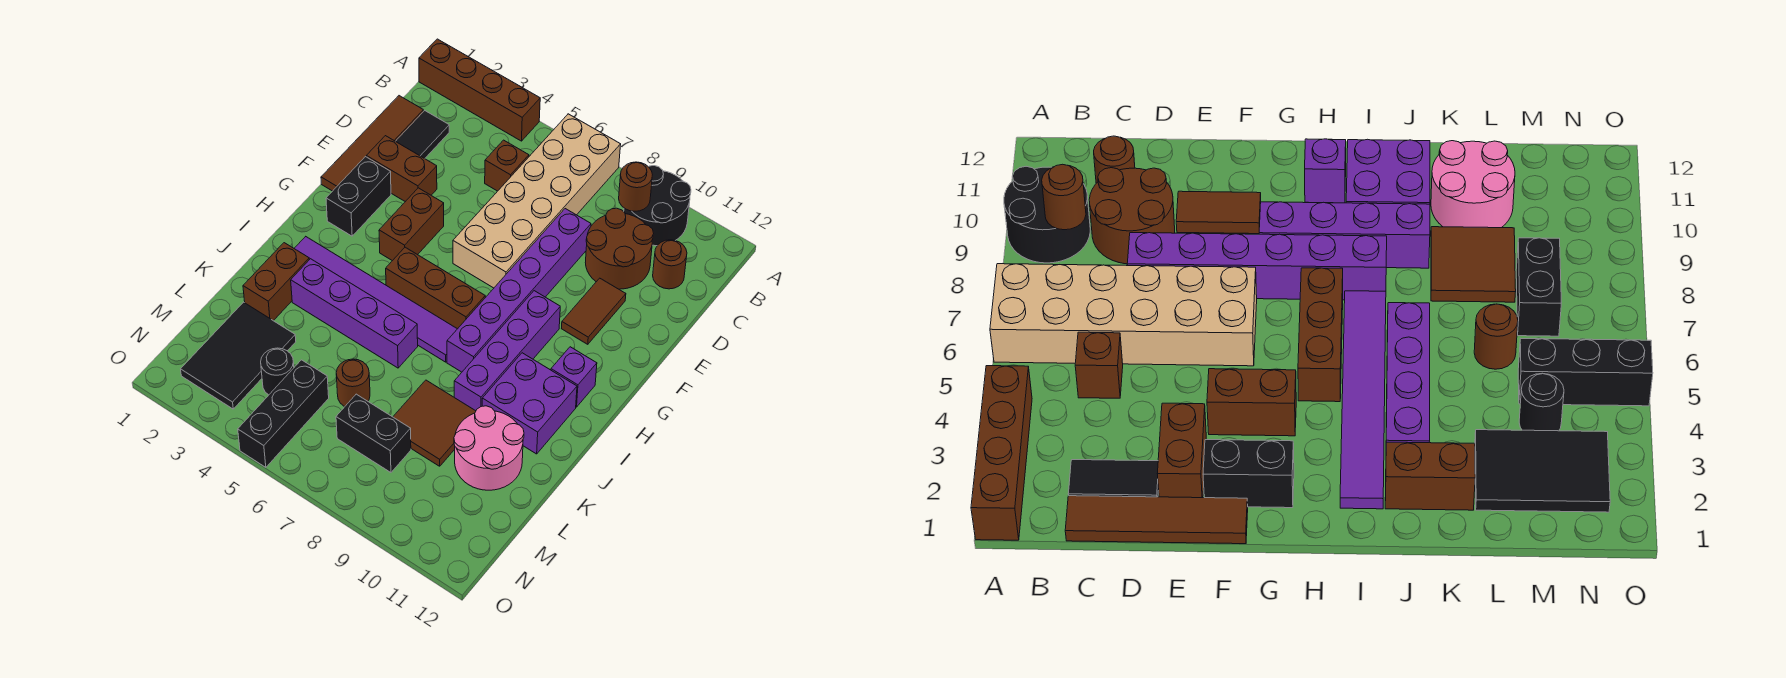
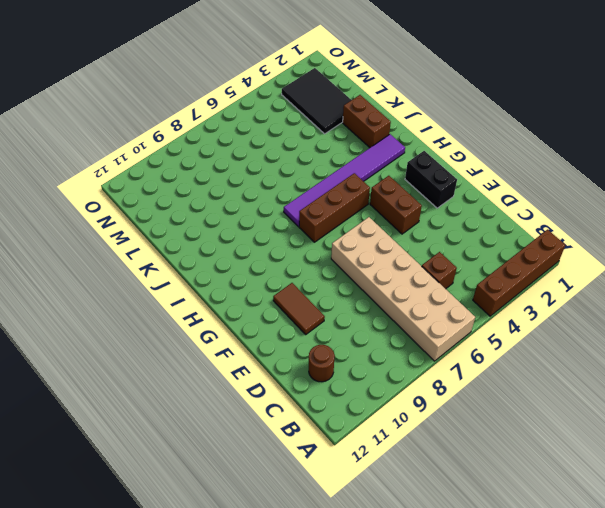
none -> black 2x2 round brick [624,166,691,246]
none -> brown 1x4 tile [321,96,423,191]
none -> black 1x2 tile [396,111,449,159]

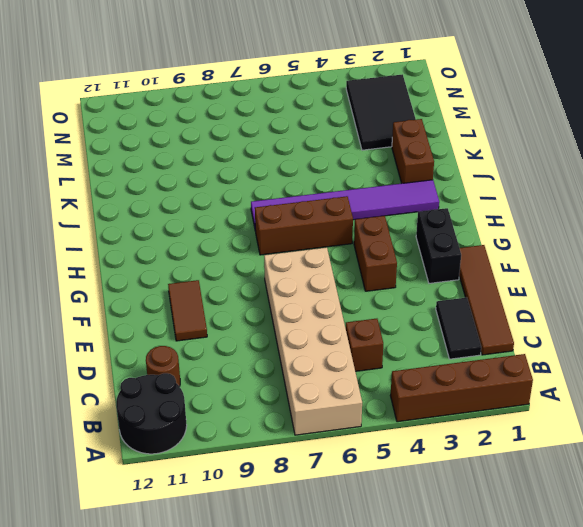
black 2x2 round brick [116,373,187,454] -> black 2x2 round brick moved to [624,166,691,246]
none -> brown 2x2 round brick [585,208,654,289]
none -> purple 1x6 brick [447,209,591,372]
none -> brown 1x2 brick [366,136,437,202]

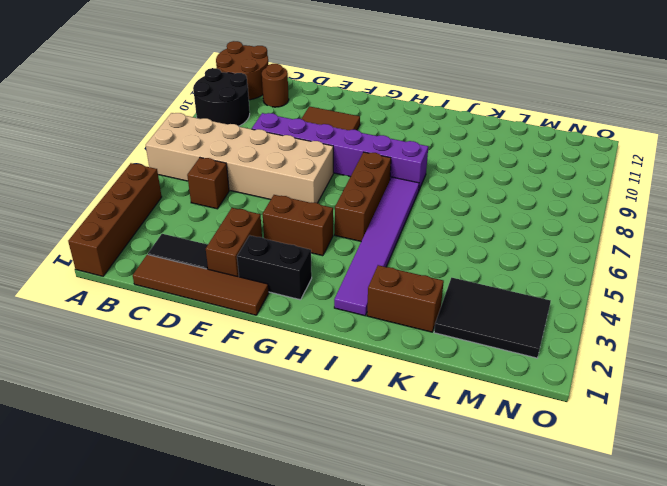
brown 2x2 round brick [216,41,268,100] -> brown 2x2 round brick moved to [585,208,654,289]
none -> purple 1x4 brick [454,291,560,411]
none -> purple 1x1 brick [551,347,597,407]
none -> purple 2x2 brick [482,353,577,454]

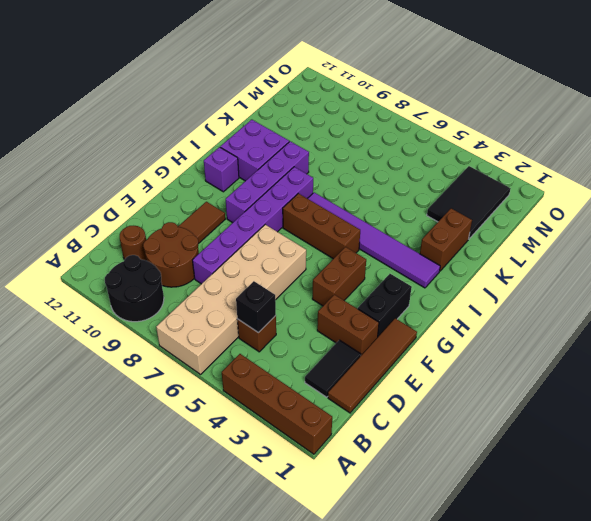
black 1x1 brick [236,281,276,333] -> none
none -> purple 1x4 brick [291,259,418,368]
none -> brown 2x2 tile [393,380,476,466]
none -> pink 2x2 round brick [454,406,524,490]

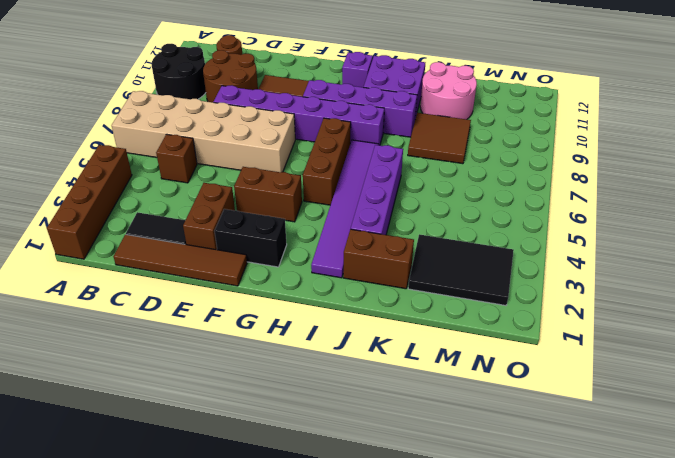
none -> brown 1x1 round brick [336,359,370,407]
none -> black 1x1 round brick [261,348,294,395]
none -> black 1x3 brick [238,360,329,467]

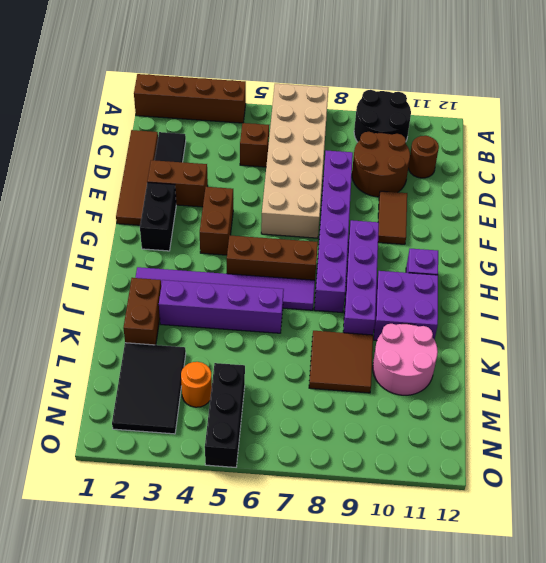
orange 1x1 round brick [181,362,212,407] -> black 1x1 round brick [261,348,294,395]
none -> brown 1x1 round brick [336,359,370,407]
none -> black 1x2 brick [336,394,411,472]
none -> brown 1x1 round brick [619,162,652,211]

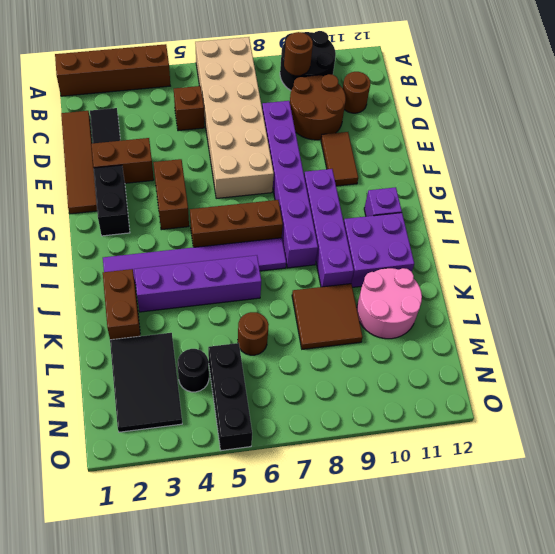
none -> black 1x2 brick [336,394,411,472]

